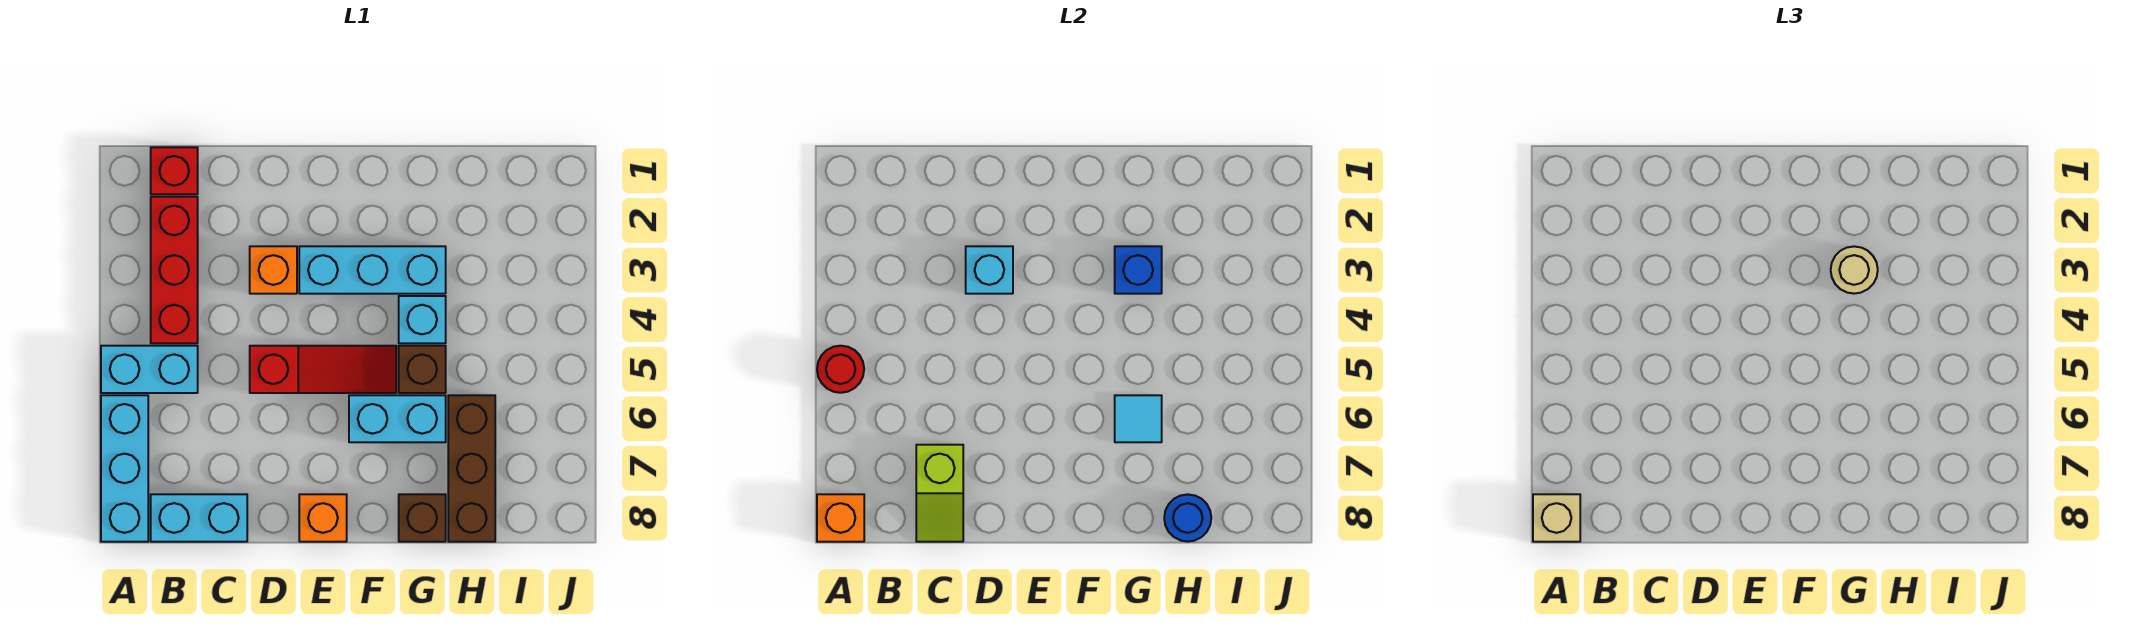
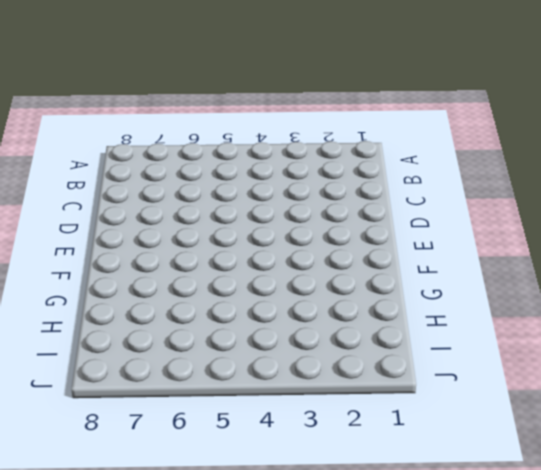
none -> cyan 1x2 brick [101,346,198,393]
none -> cyan 1x3 brick [101,395,148,542]
none -> red 1x1 brick [151,147,198,194]

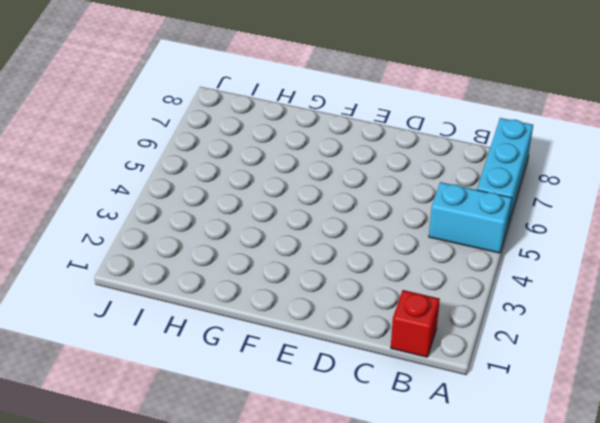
none -> red 1x3 brick [151,197,198,343]
none -> cyan 1x2 brick [151,494,247,542]
none -> orange 1x1 brick [250,246,297,294]

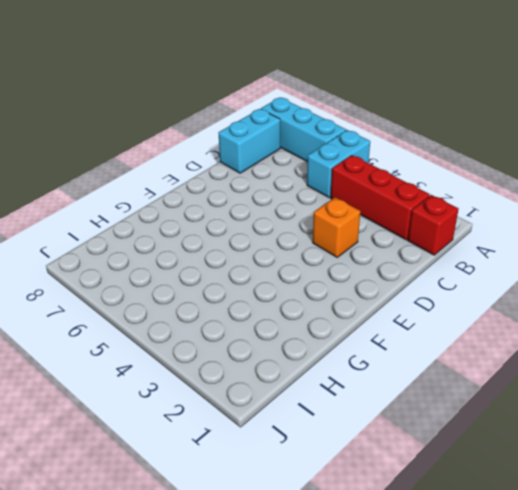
none -> red 1x3 slope [250,346,396,393]
none -> cyan 1x3 brick [299,246,446,294]
none -> orange 1x1 brick [299,494,347,542]

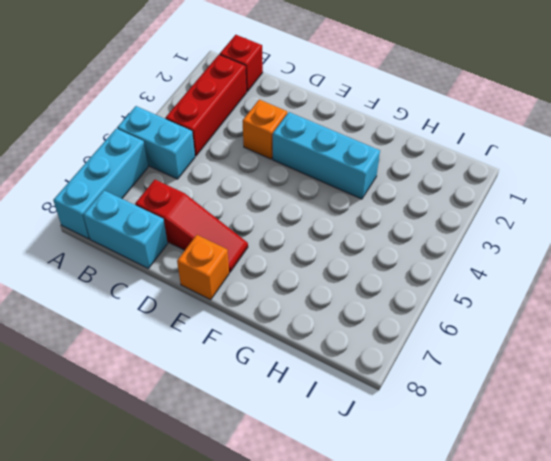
red 1x3 slope [135,180,248,272] -> red 1x3 slope moved to [250,346,396,393]
none -> cyan 1x2 brick [349,395,446,442]
none -> cyan 1x1 brick [399,296,446,343]
none -> brown 1x1 brick [399,346,446,393]

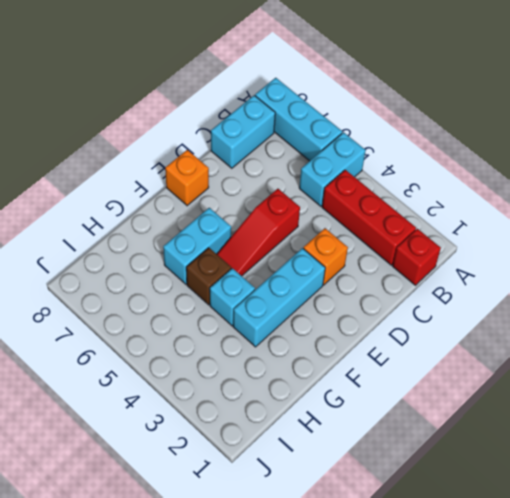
none -> brown 1x1 brick [399,494,446,542]
none -> brown 1x3 brick [448,395,495,542]
none -> red 1x1 round brick [817,346,864,393]

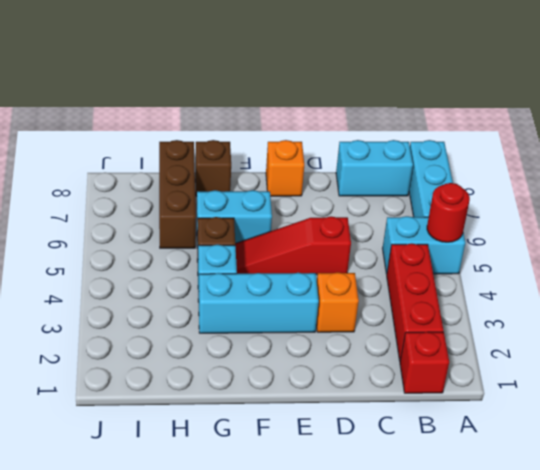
none -> orange 1x1 brick [817,494,864,542]
none -> lime 1x2 slope [916,445,963,542]
none -> cyan 1x1 brick [966,246,1013,294]

